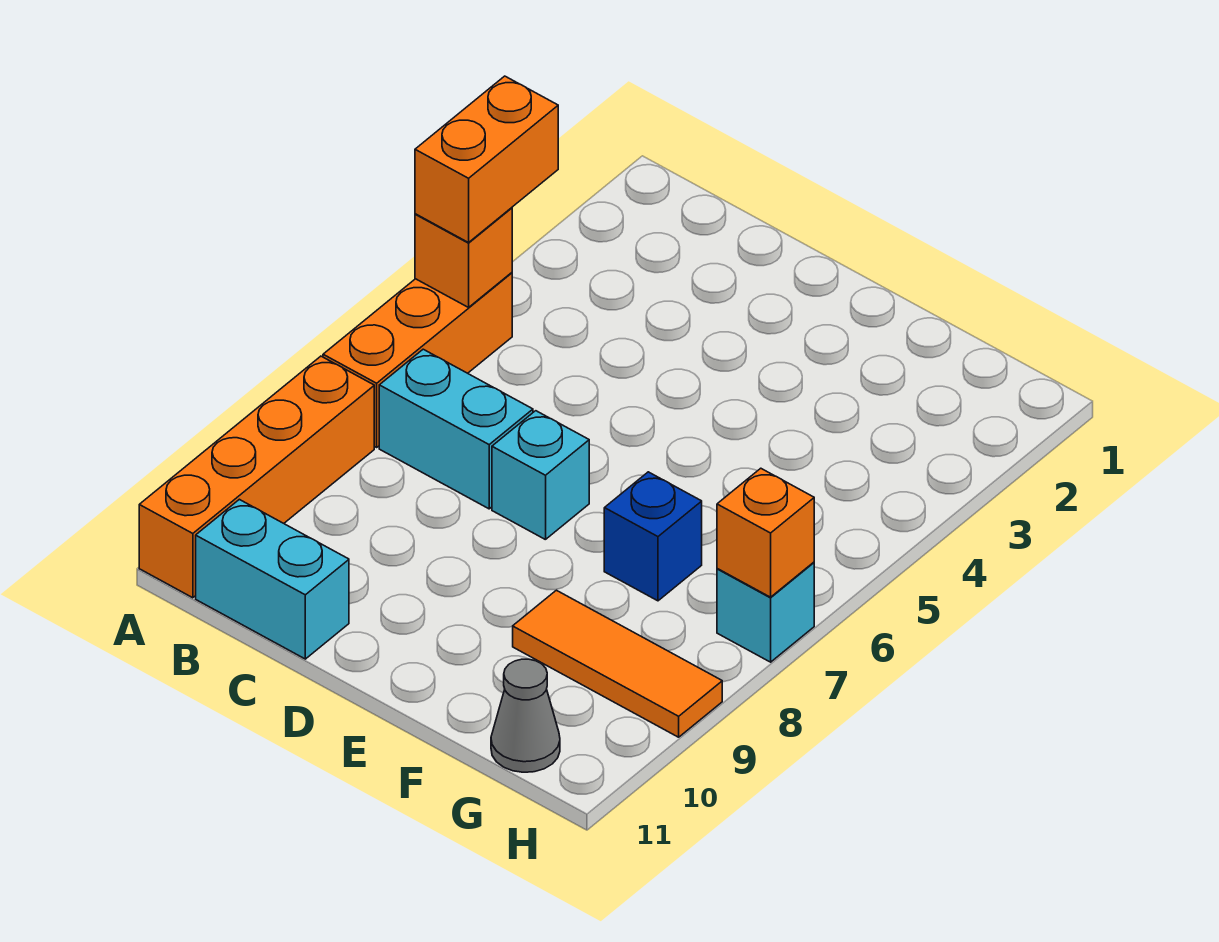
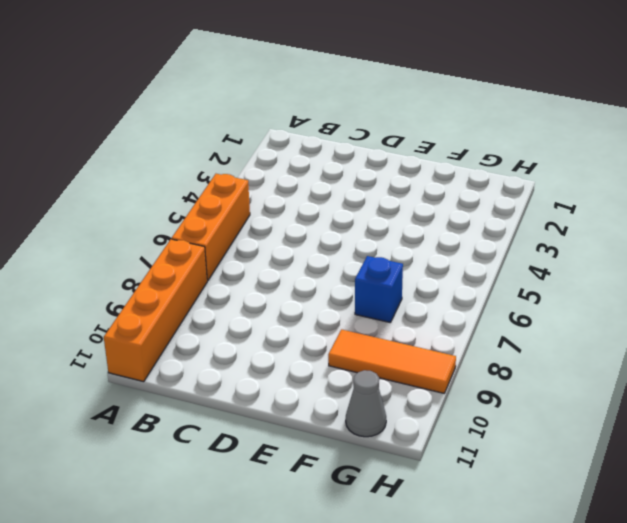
none -> cyan 1x2 brick [379,349,533,509]
none -> cyan 1x2 brick [196,499,349,659]
none -> cyan 1x1 brick [492,411,589,540]

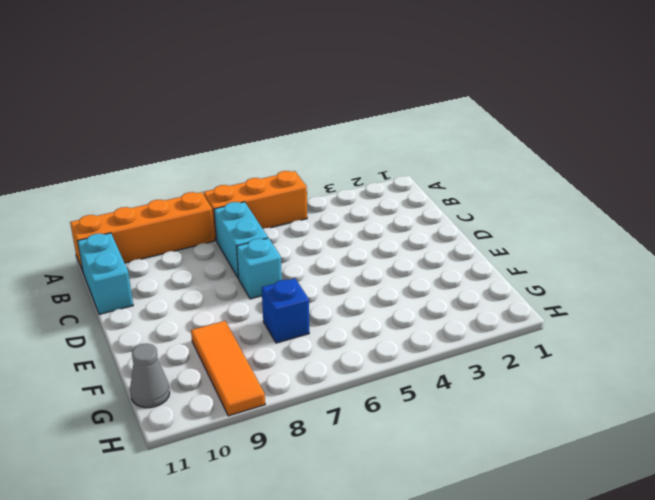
none -> cyan 1x1 brick [717,562,814,662]
none -> orange 1x1 brick [415,208,512,307]
none -> orange 1x1 brick [717,468,814,597]

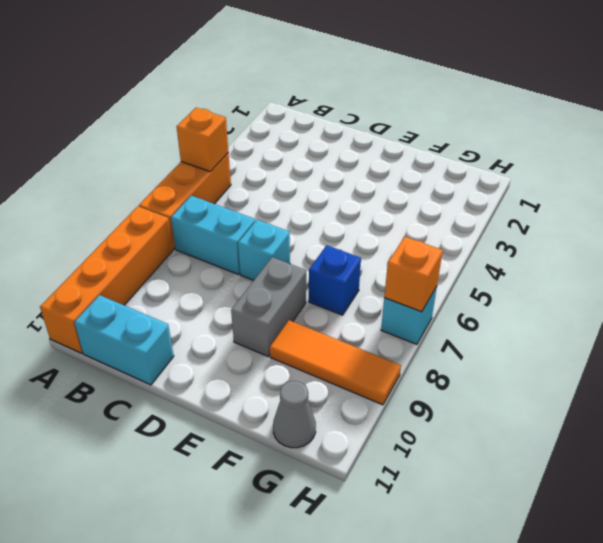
grey 1x2 brick [231,257,306,356] -> none
none -> orange 1x2 brick [415,76,558,243]

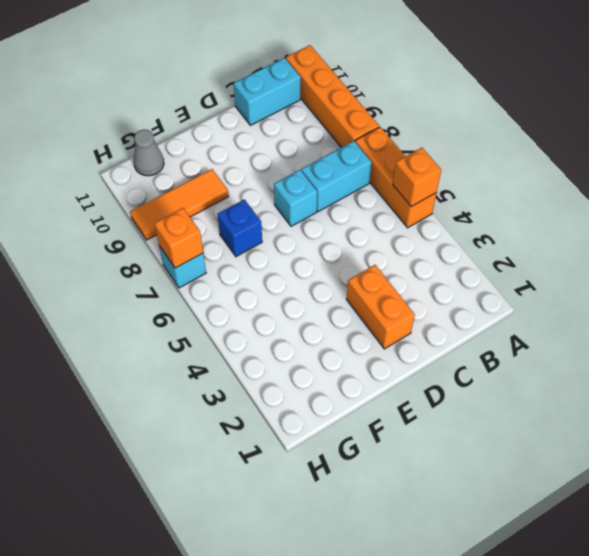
orange 1x2 brick [346,265,415,349] -> orange 1x2 brick moved to [415,76,558,243]

